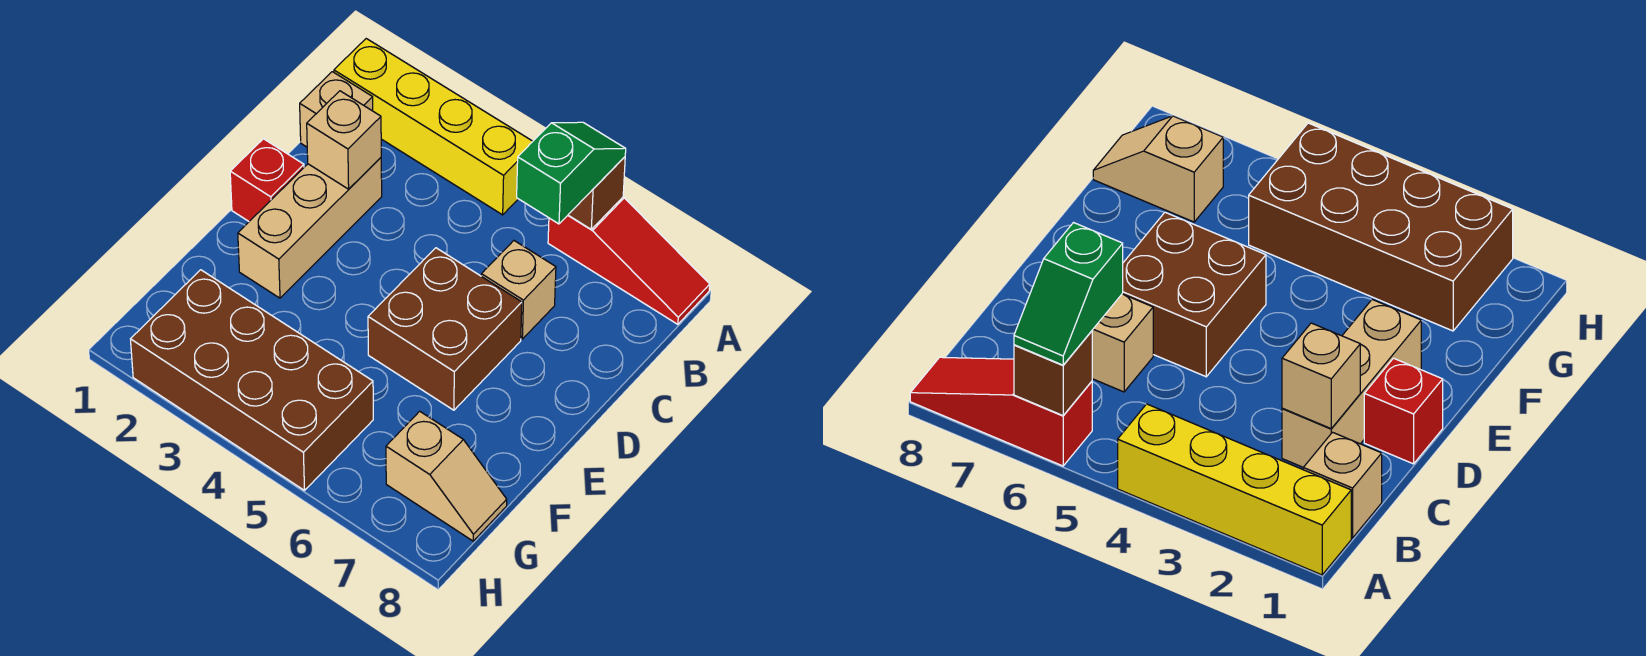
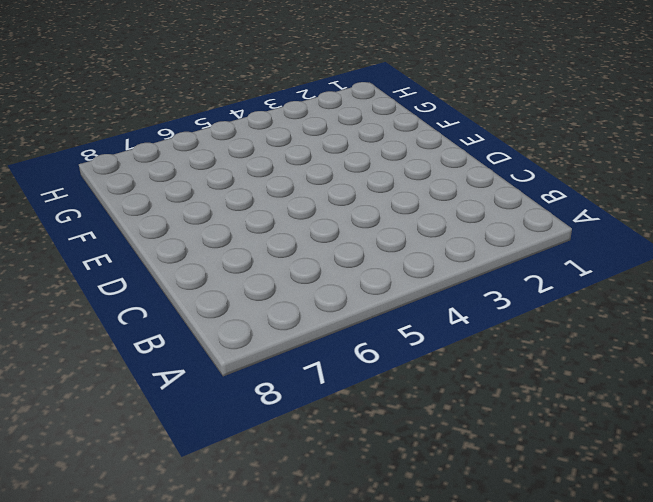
none -> yellow 1x4 brick [334,39,533,215]
none -> red 1x3 slope [548,197,710,324]
none -> tan 1x1 brick [300,72,373,147]

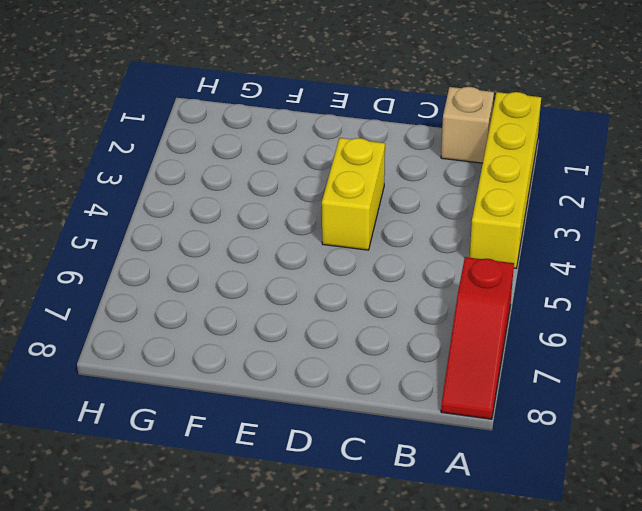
yellow 1x2 brick [322,138,385,250] -> none
none -> tan 1x3 brick [238,158,382,298]
none -> tan 1x1 brick [481,241,556,339]
none -> red 1x1 brick [230,139,304,221]

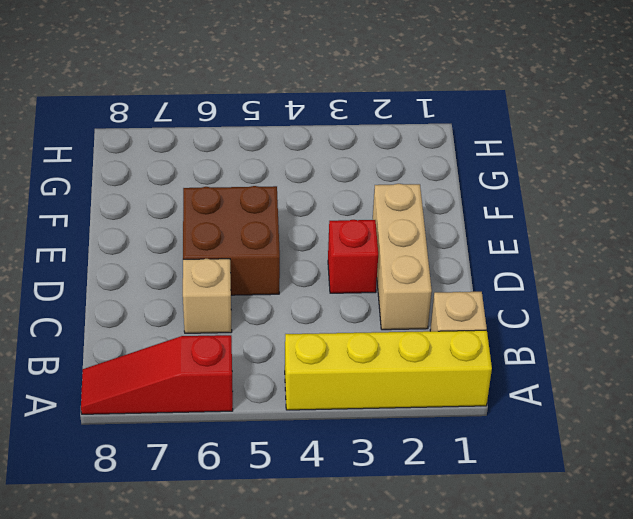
red 1x1 brick [328,220,378,293] -> red 1x1 brick moved to [230,139,304,221]
none -> brown 2x4 brick [131,270,373,490]
none -> tan 1x2 slope [386,411,507,541]
none -> brown 1x1 brick [568,157,625,229]

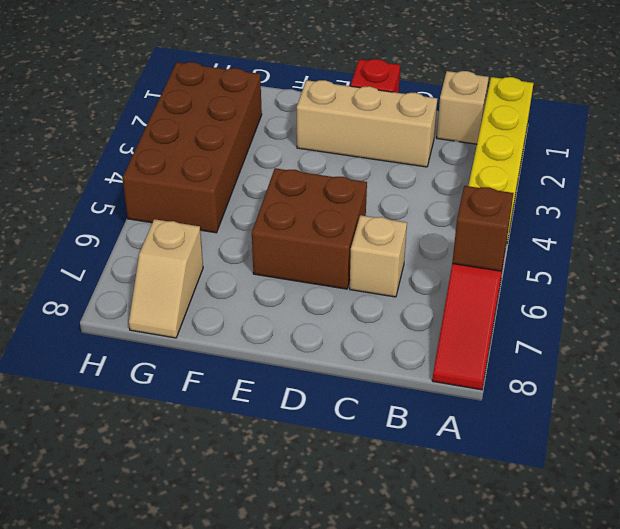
none -> tan 1x1 brick [307,91,381,189]
none -> green 1x2 slope [517,122,626,224]

